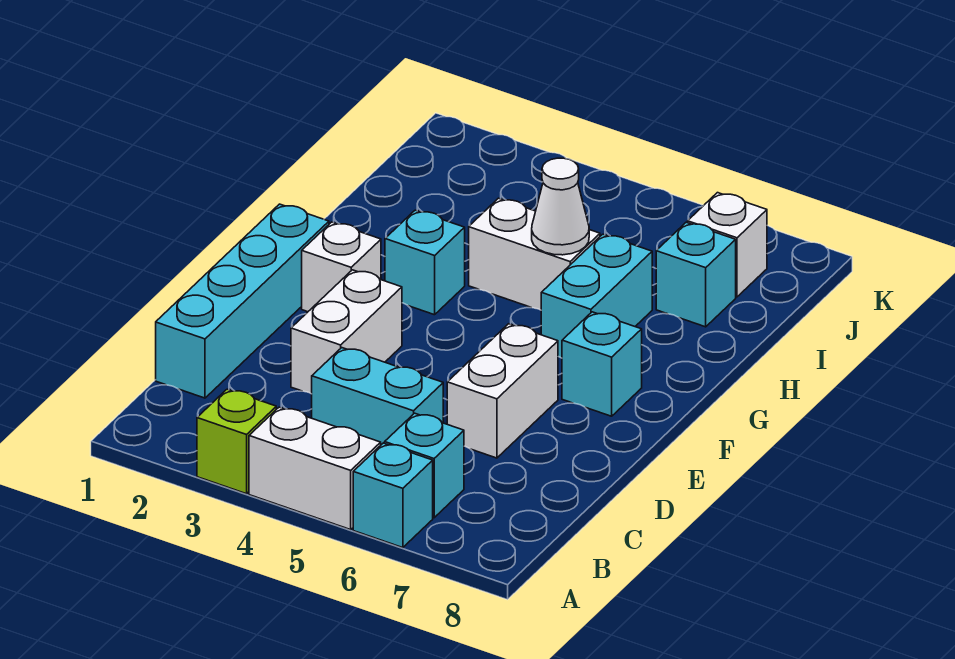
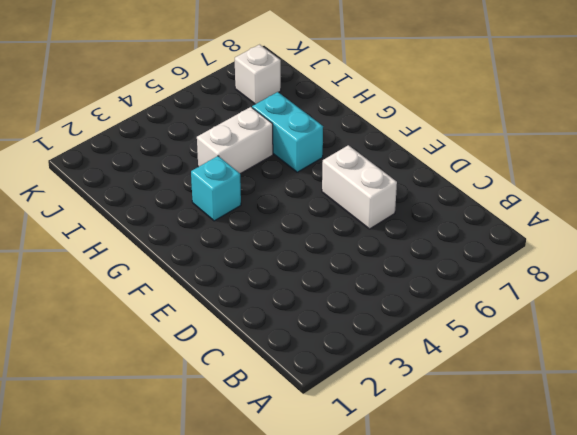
none -> lime 1x1 brick [197,389,276,494]
none -> white 1x2 brick [249,407,381,530]
none -> cyan 1x1 brick [353,443,433,548]

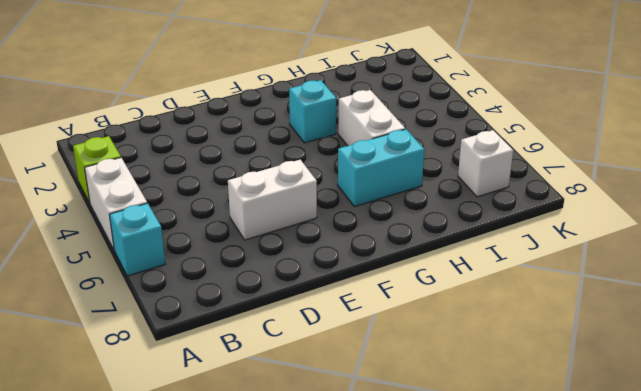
none -> cyan 1x1 brick [385,413,464,518]
none -> cyan 1x4 brick [156,204,329,398]
none -> cyan 1x2 brick [312,348,443,445]

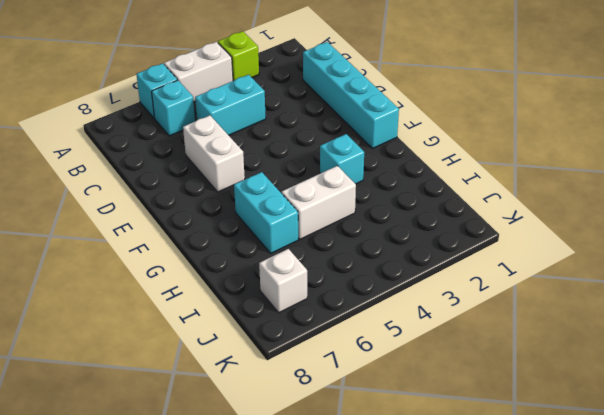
none -> white 1x2 brick [291,270,402,394]
none -> white 1x1 brick [302,222,381,312]
none -> cyan 1x1 brick [562,312,642,416]

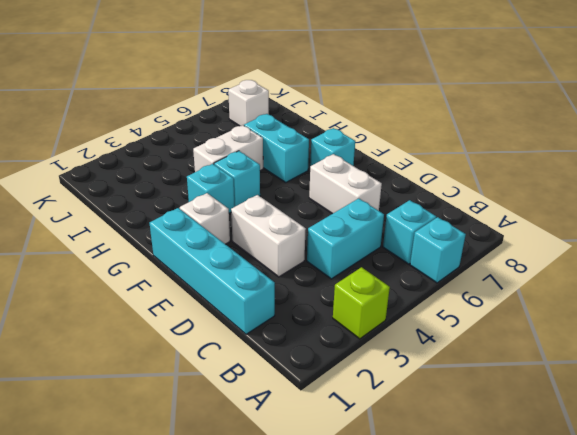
cyan 1x1 brick [214,151,260,206] -> cyan 1x1 brick moved to [656,222,736,327]
none -> white 1x2 brick [249,407,381,530]
none -> white 1x1 cone [532,158,589,255]

